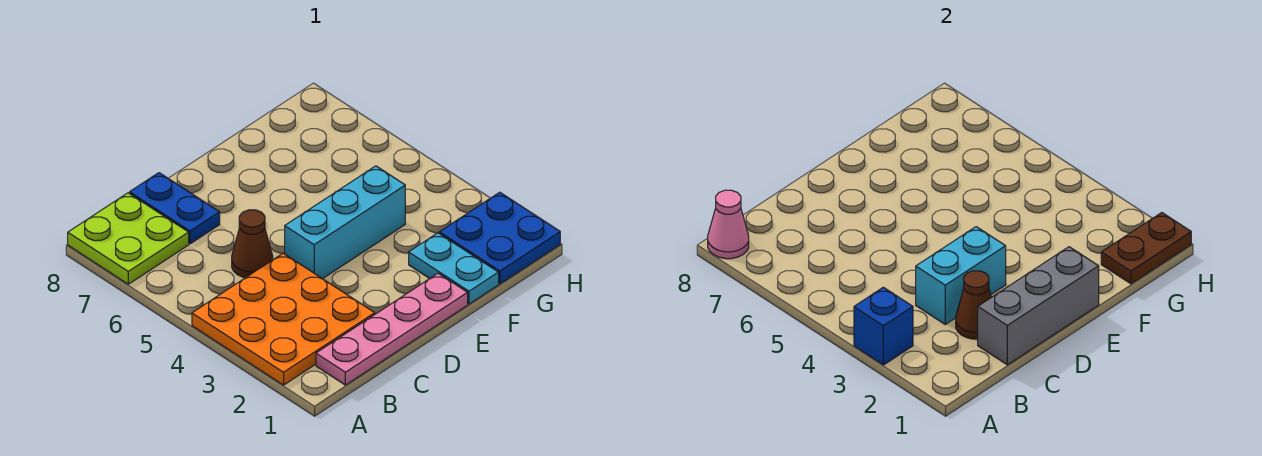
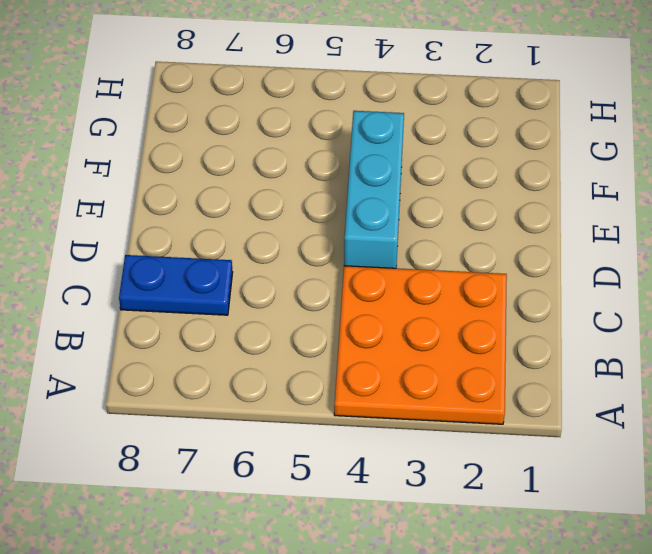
none -> lime 2x2 plate [68,193,189,284]
none -> pink 1x4 plate [316,273,468,385]
none -> brown 1x1 cone [232,210,273,278]

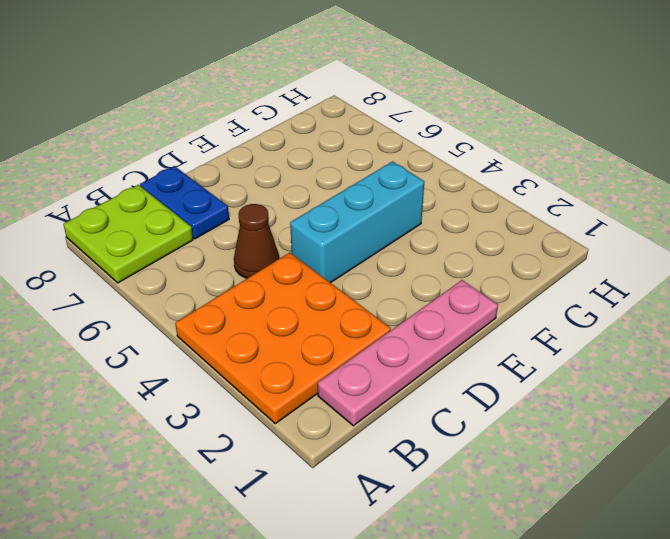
none -> cyan 1x2 plate [409,233,499,304]
none -> blue 2x2 plate [439,192,560,284]
none -> blue 1x1 brick [854,287,913,365]

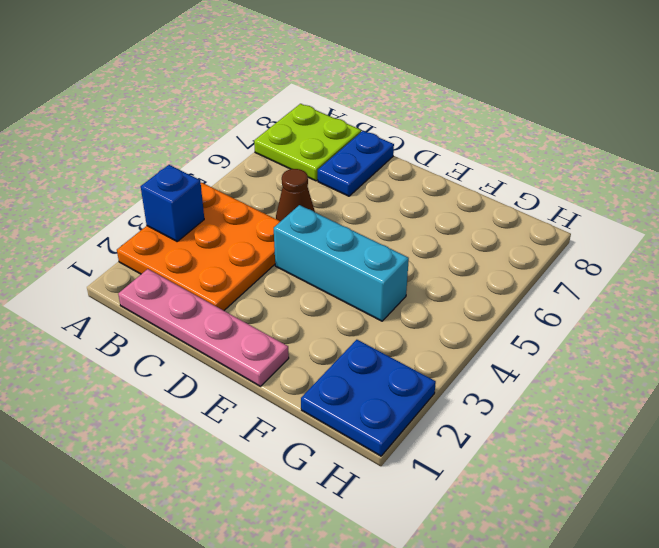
none -> cyan 1x2 plate [409,233,499,304]
none -> pink 1x1 cone [708,190,749,259]
none -> grey 1x3 brick [978,247,1099,365]

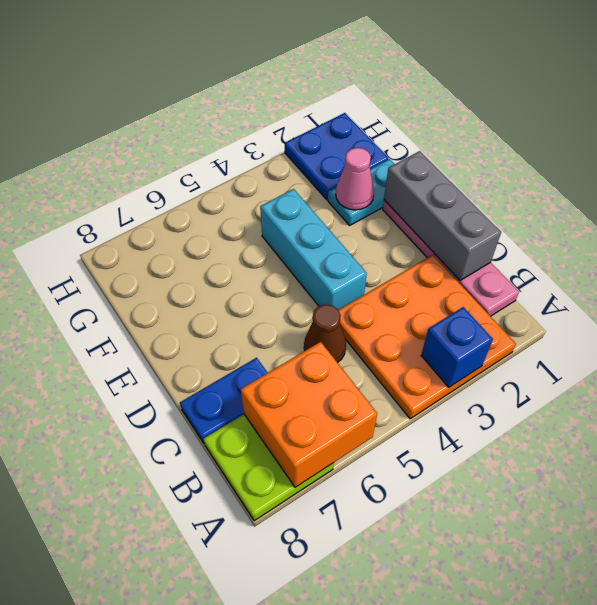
orange 2x2 brick [241,342,377,487] -> none
pink 1x1 cone [336,148,374,210] -> pink 1x1 cone moved to [708,190,749,259]
none -> brown 1x1 cone [956,271,991,339]
none -> cyan 1x2 brick [916,227,1006,324]
none -> brown 1x2 plate [1101,213,1191,284]

